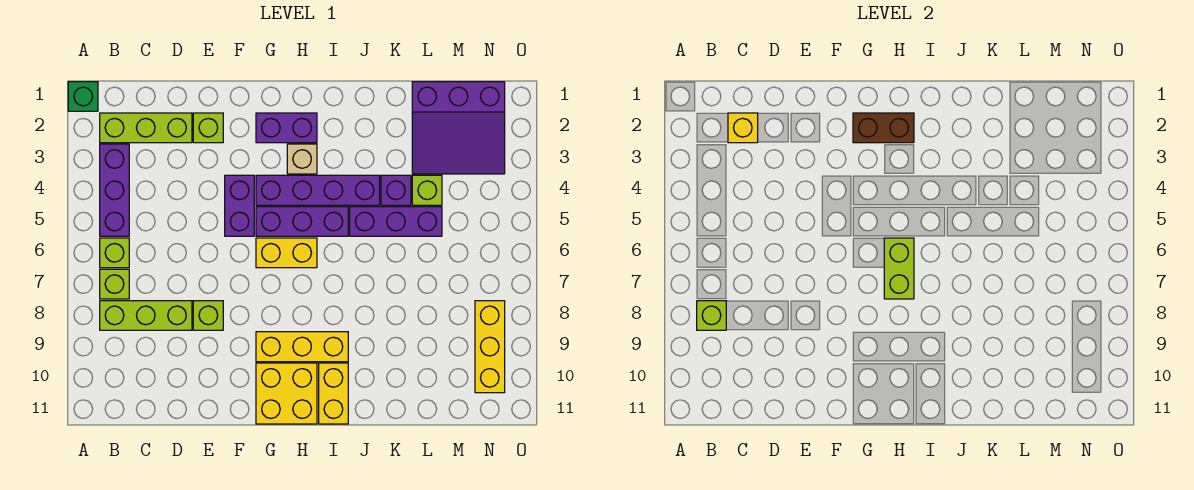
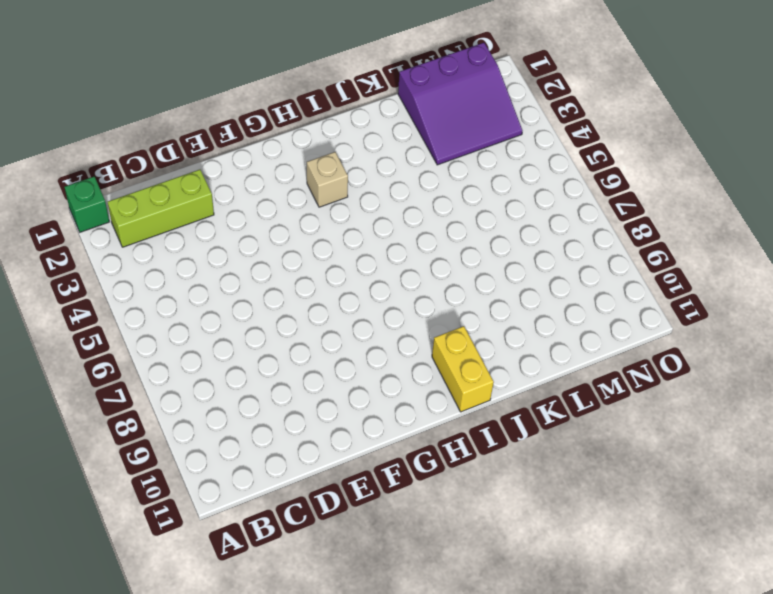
none -> purple 1x3 brick [100,144,129,236]
none -> lime 1x1 brick [100,238,129,268]
none -> lime 1x1 brick [100,269,129,299]

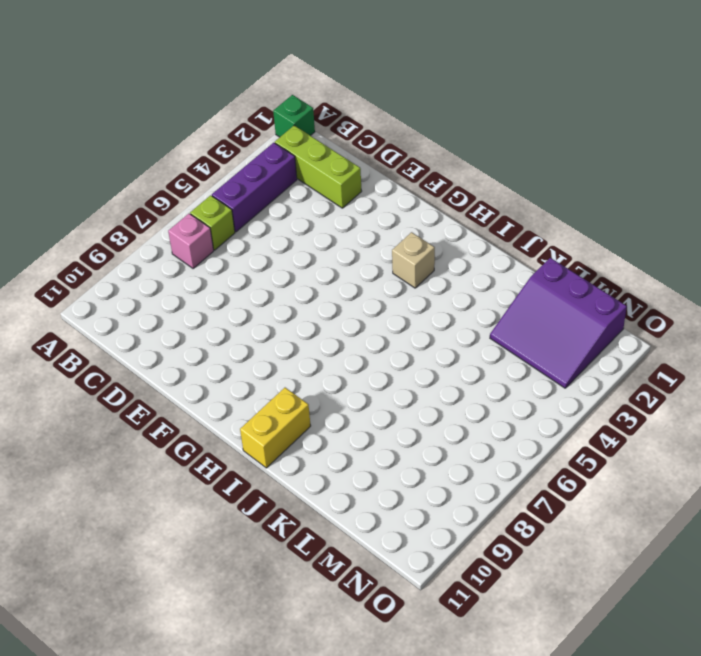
pink 1x1 brick [168,214,214,269] -> lime 1x1 brick [100,269,129,299]
none -> lime 1x3 brick [100,301,192,330]
none -> lime 1x1 brick [193,113,223,143]
none -> lime 1x1 brick [193,301,223,330]

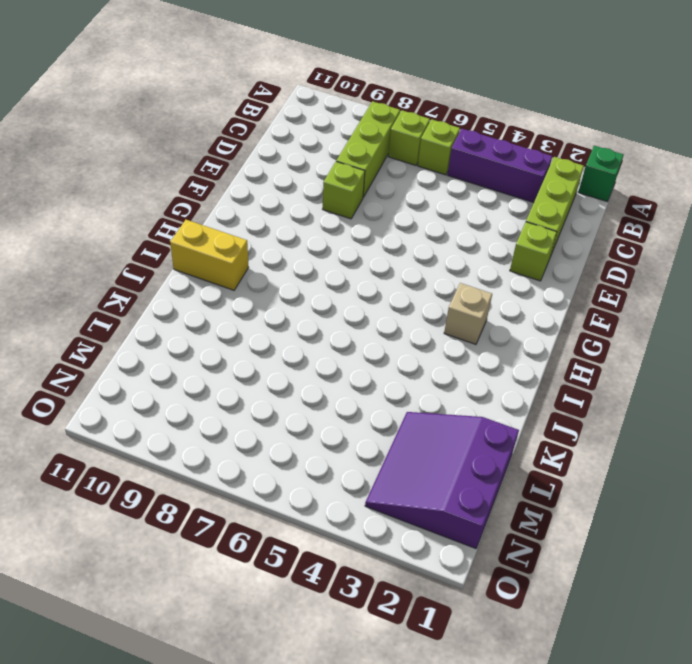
none -> purple 1x2 brick [225,175,254,236]
none -> purple 1x2 brick [256,113,317,143]
none -> purple 1x4 brick [256,175,380,205]

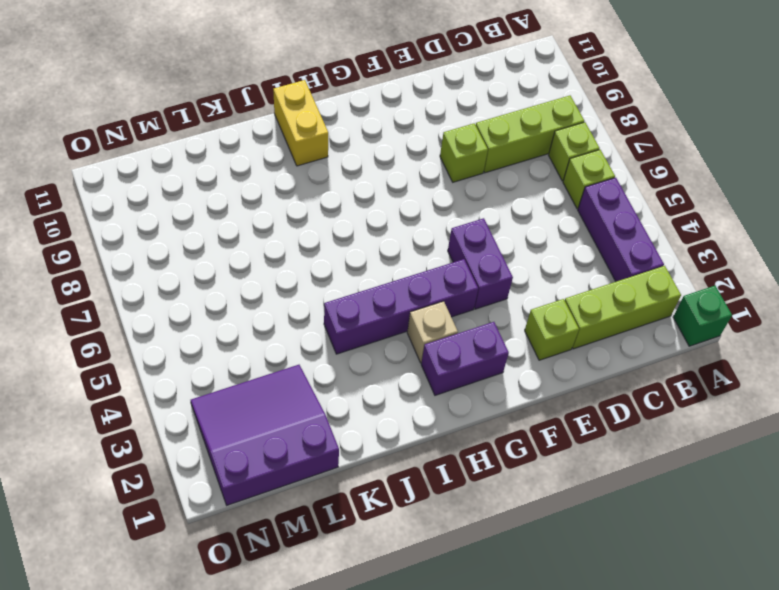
none -> purple 1x3 brick [256,207,348,236]
none -> yellow 1x2 brick [256,238,317,268]
none -> yellow 1x3 brick [256,332,348,362]

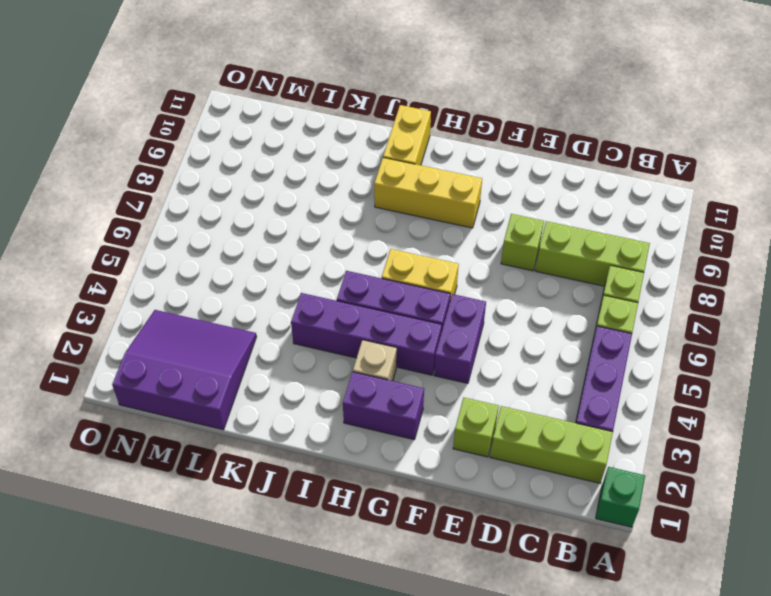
none -> yellow 2x2 brick [256,363,317,424]
none -> purple 1x3 brick [350,207,442,236]
none -> purple 1x1 brick [381,175,411,205]

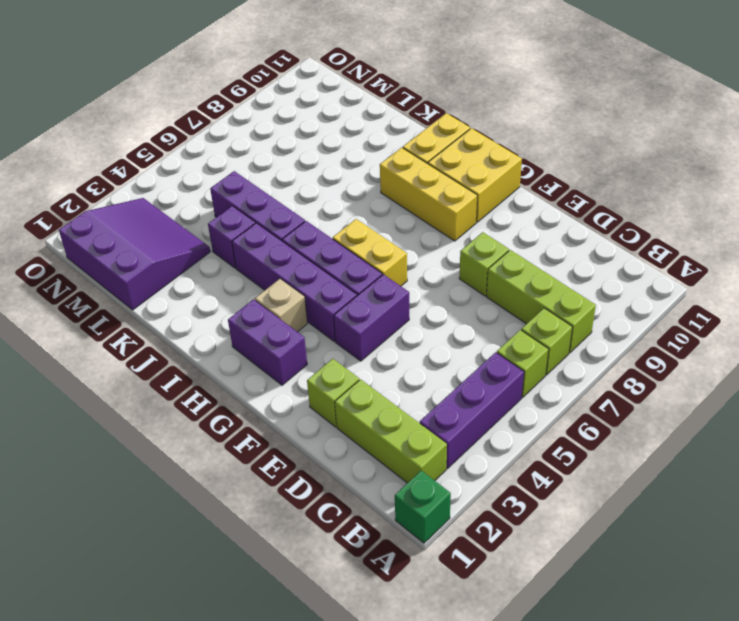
none -> lime 1x1 brick [412,175,442,205]
none -> yellow 1x3 brick [475,301,505,393]
none -> lime 1x1 brick [697,301,726,330]

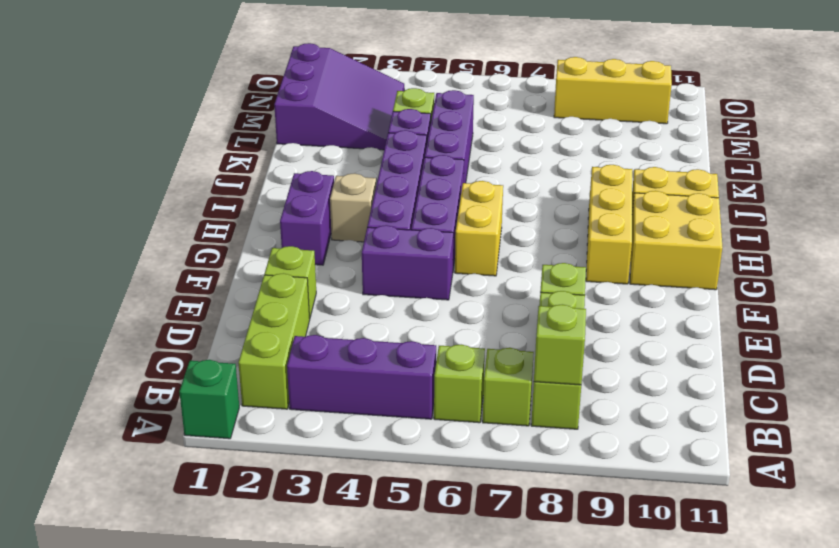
none -> yellow 1x1 brick [728,113,758,143]
none -> brown 1x2 brick [853,113,914,143]
none -> lime 1x2 brick [884,238,914,299]

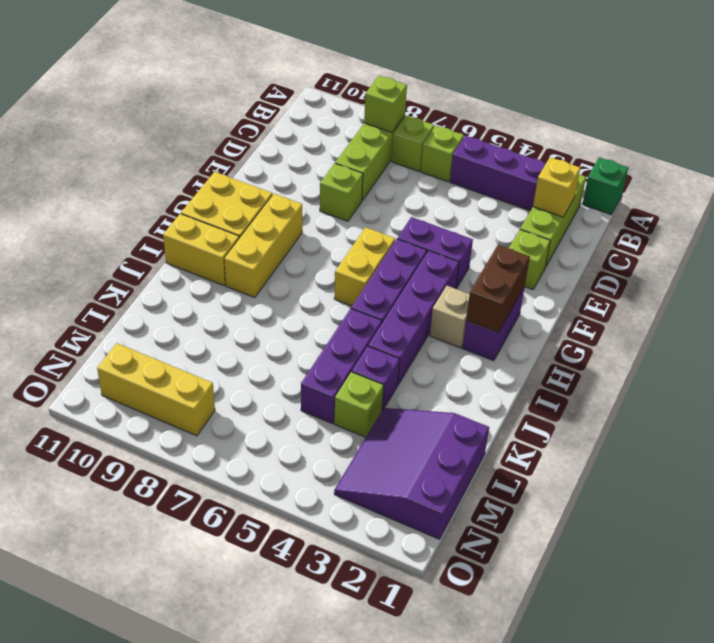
none -> lime 1x2 brick [884,238,914,299]

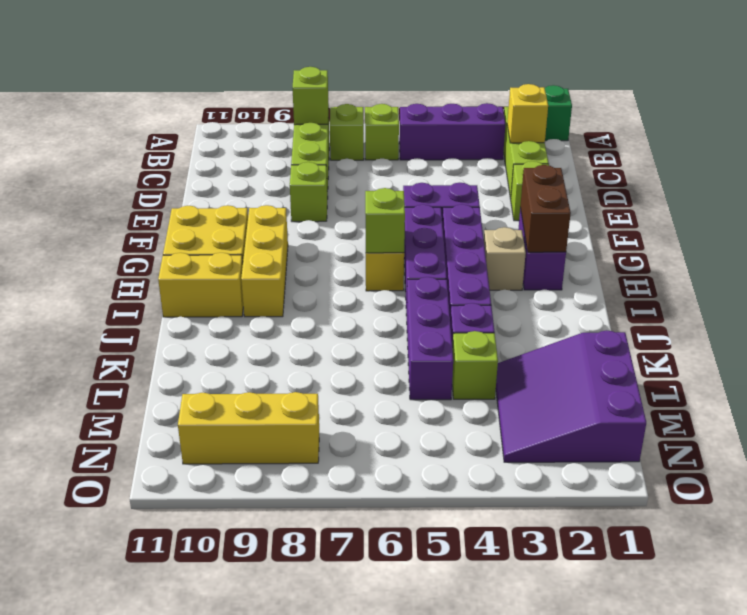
lime 1x1 brick [365,188,405,253] -> lime 1x2 brick [884,238,914,299]

